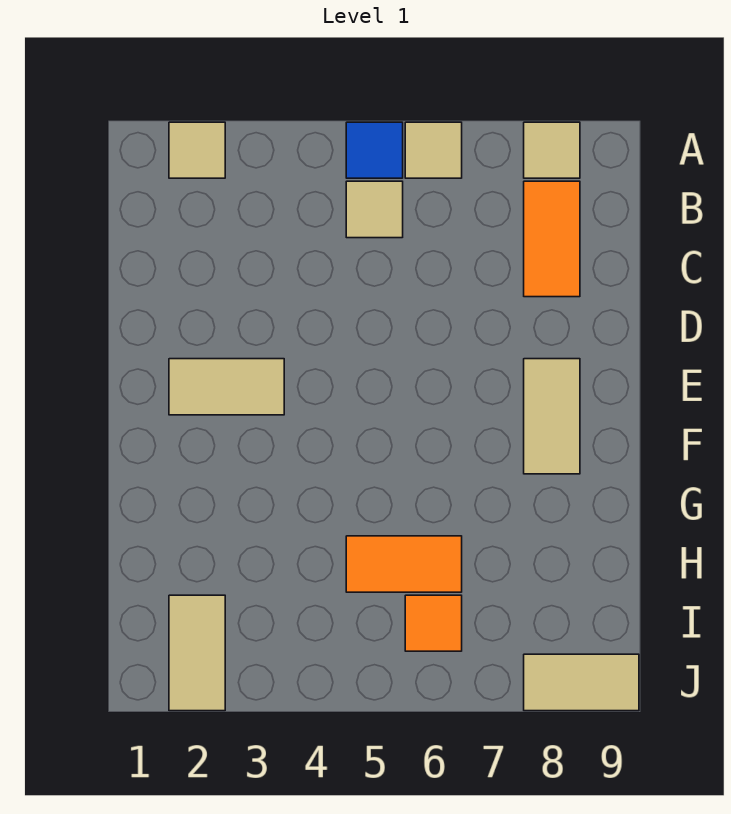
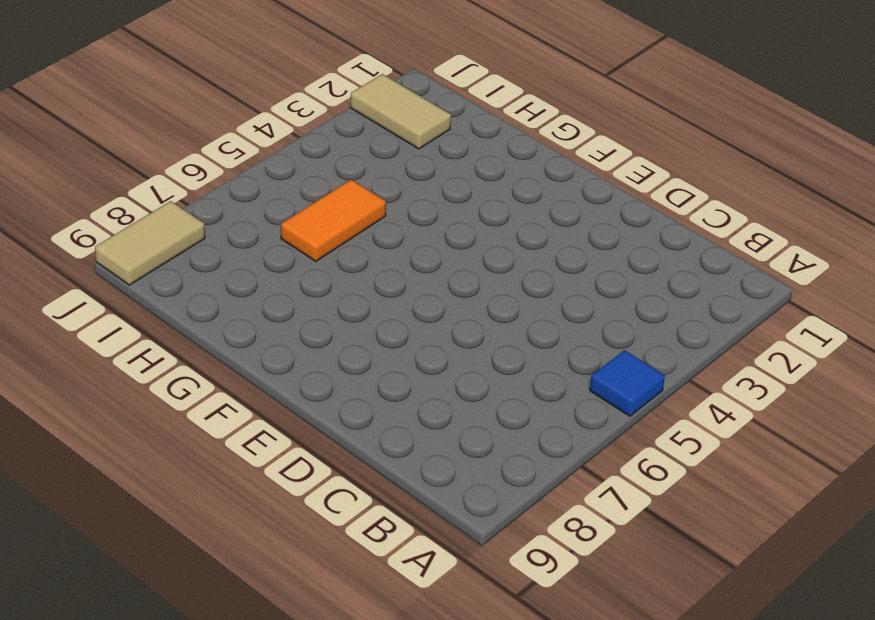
none -> tan 1x1 tile [169,122,225,178]
none -> tan 1x1 tile [405,122,462,178]
none -> tan 1x1 tile [524,122,580,178]

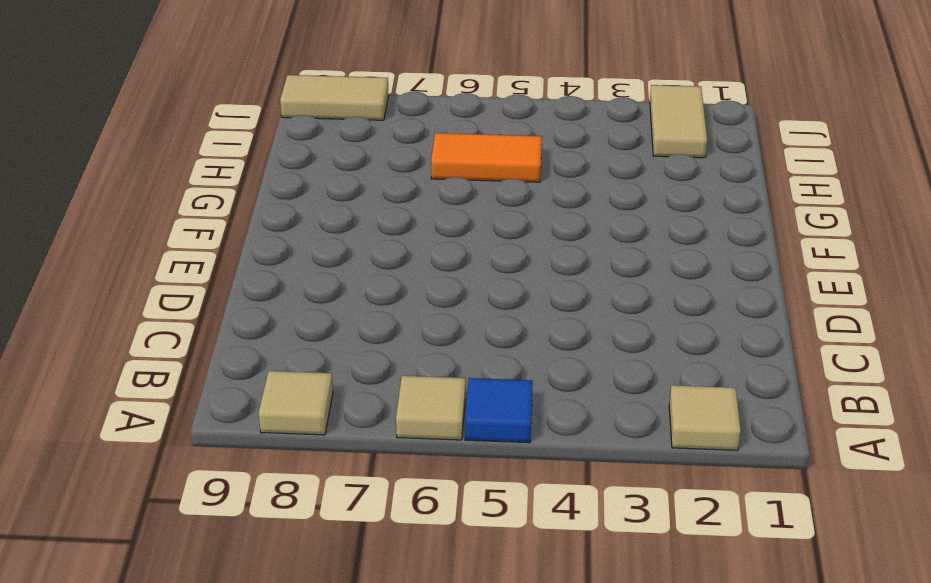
none -> tan 1x1 tile [346,181,403,238]
none -> orange 1x2 tile [524,181,580,297]
none -> tan 1x2 tile [169,359,284,415]

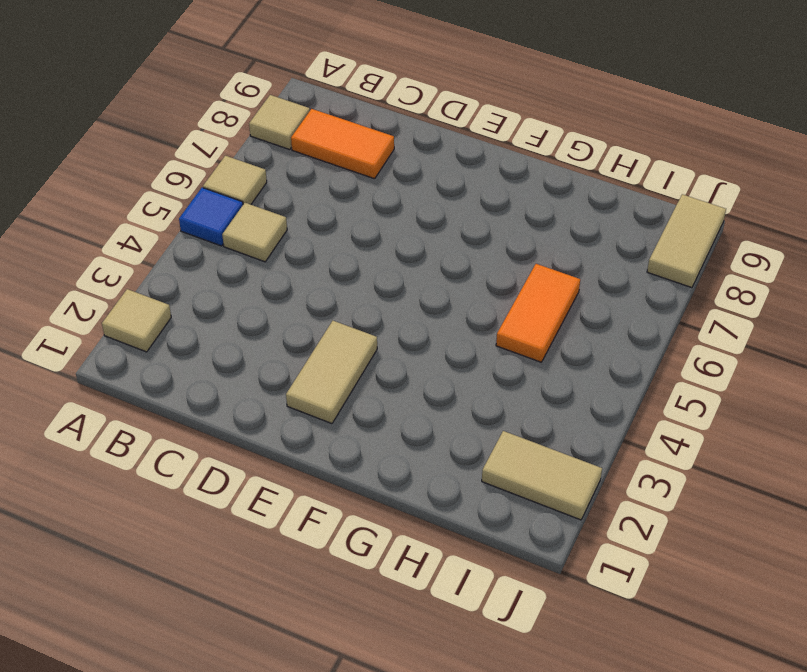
none -> tan 1x2 tile [524,359,580,474]
none -> orange 1x1 tile [405,595,462,651]

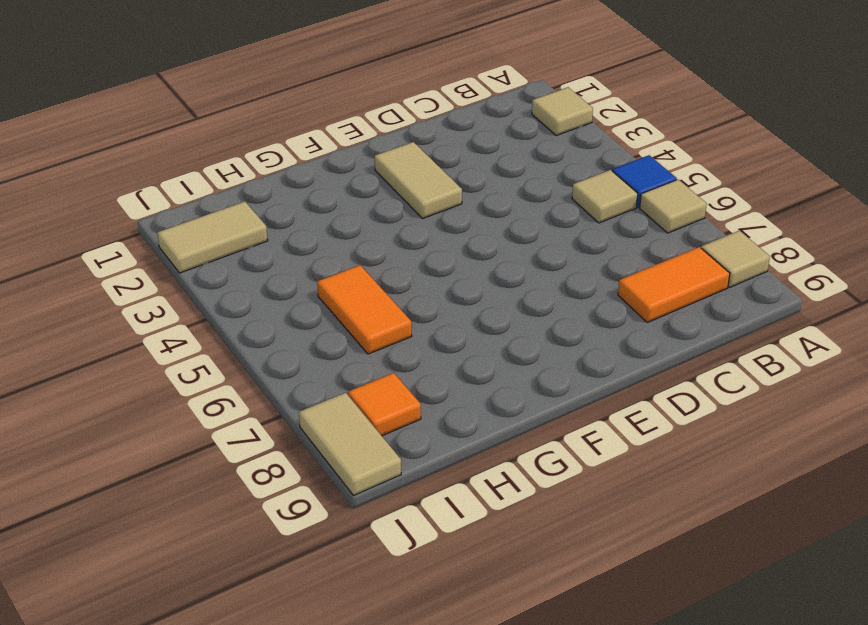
orange 1x1 tile [348,373,421,436] -> orange 1x1 tile moved to [405,595,462,651]
none -> tan 1x2 tile [524,359,580,474]

